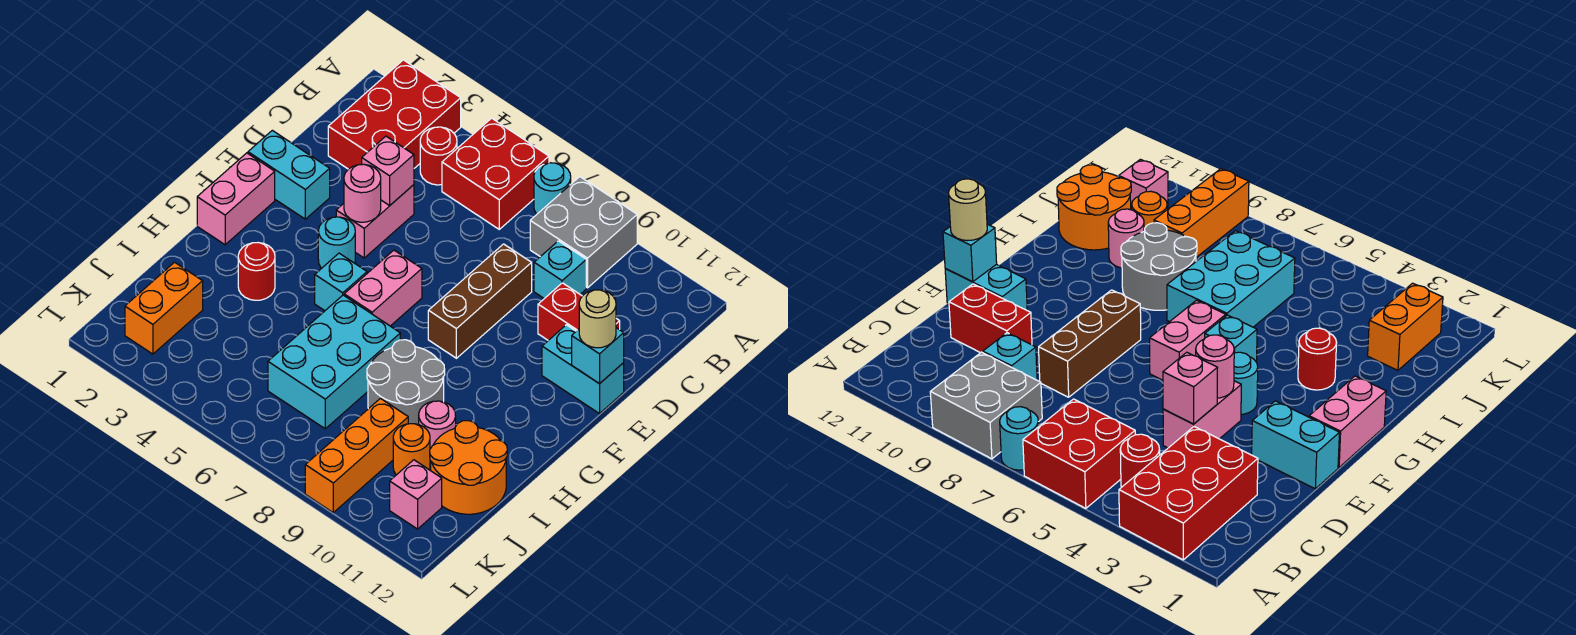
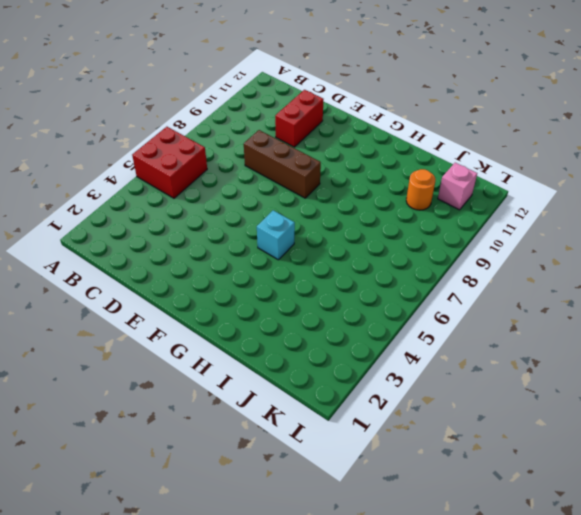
none -> red 2x3 brick [328,60,461,169]
none -> cyan 1x1 round brick [534,163,571,214]
none -> grey 2x2 brick [530,177,637,288]

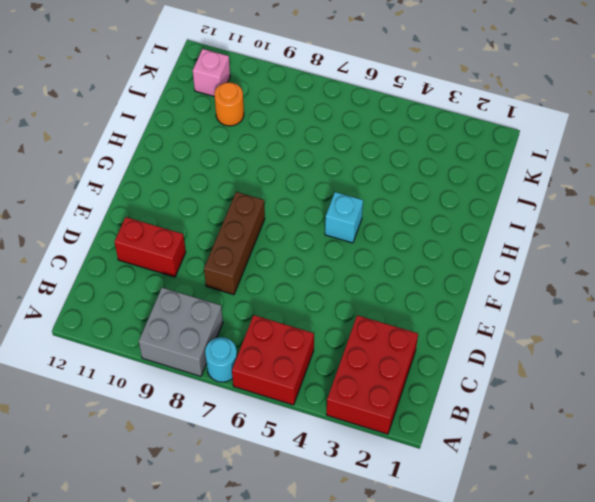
none -> red 1x1 round brick [420,127,457,185]
none -> cyan 1x1 brick [534,241,586,299]
none -> pink 1x2 brick [336,185,414,258]

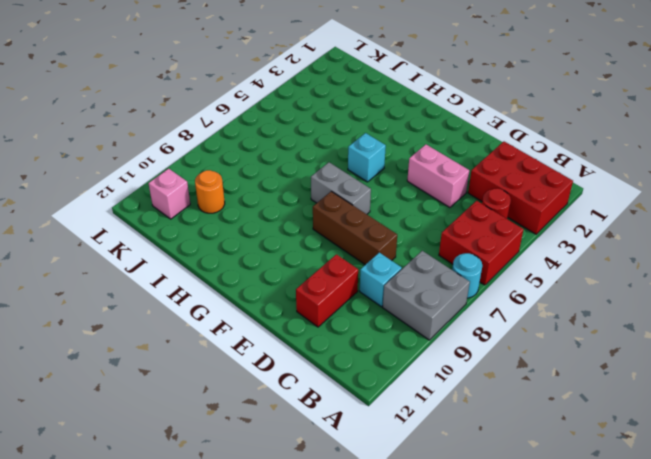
grey 1x2 brick [311,162,371,214] -> none
none -> cyan 1x2 brick [248,130,330,219]
none -> cyan 1x2 brick [542,325,624,414]
none -> pink 1x2 brick [197,153,275,245]

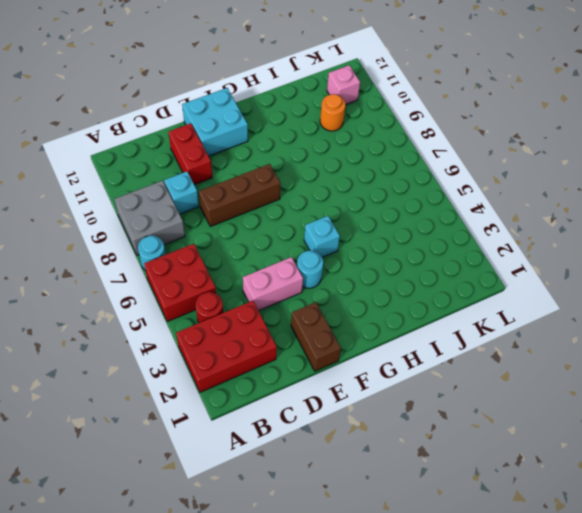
brown 1x2 brick [291,302,341,371] -> cyan 1x2 brick [248,130,330,219]
cyan 2x2 brick [182,88,248,156] -> cyan 1x2 brick [542,325,624,414]
none -> pink 1x2 brick [197,153,275,245]
none -> pink 1x2 brick [344,250,422,326]
none -> red 1x1 round brick [238,243,275,300]

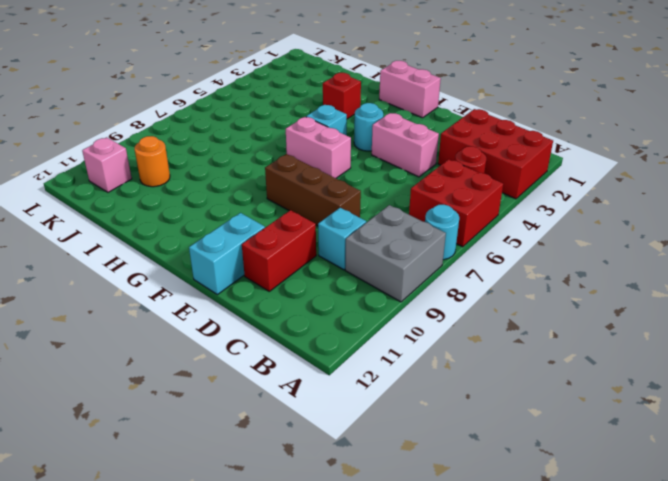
red 1x1 brick [323,73,361,119] -> red 1x1 round brick [238,243,275,300]
none -> cyan 1x2 brick [248,130,330,219]
none -> cyan 2x3 brick [268,295,400,429]
none -> grey 2x2 round brick [367,340,445,424]

